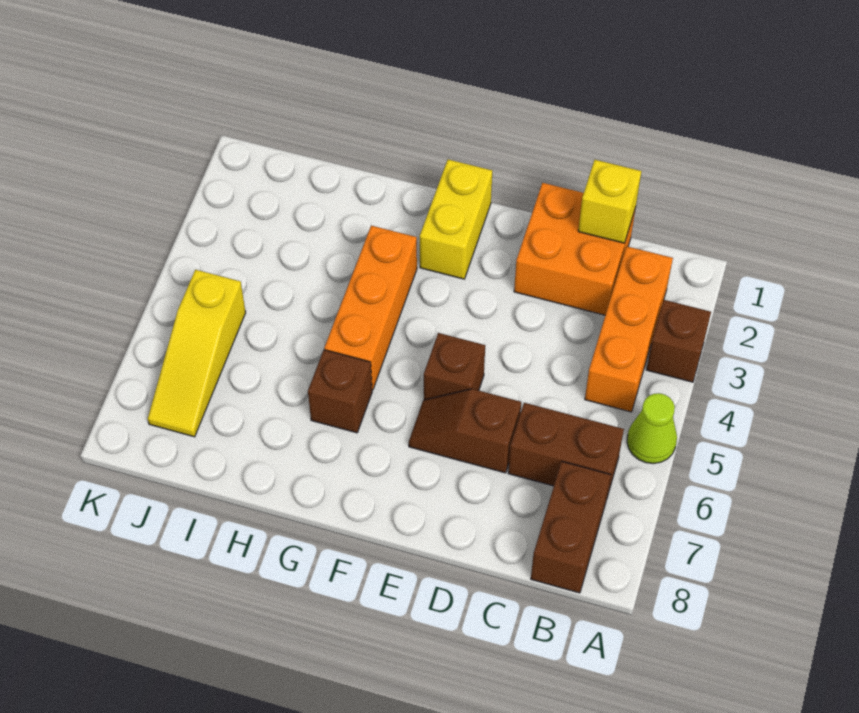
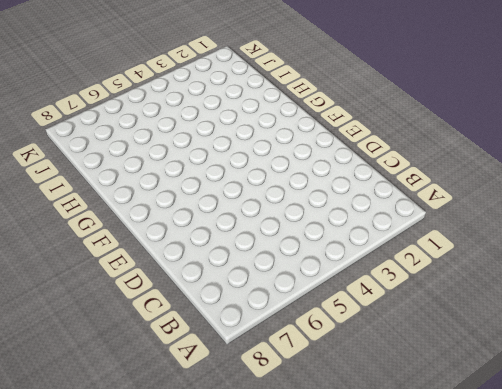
none -> brown 1x1 brick [646,300,711,382]
none -> lime 1x1 cone [627,393,677,464]
none -> orange 1x3 brick [585,246,673,412]

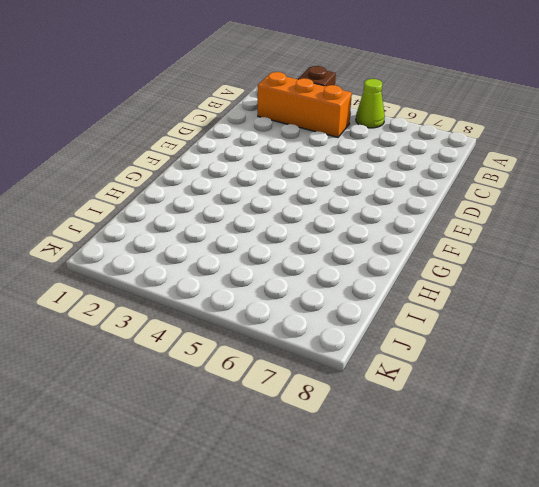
none -> brown 1x2 brick [508,403,624,497]
none -> brown 1x2 brick [531,462,611,593]
none -> orange 2x2 brick [514,183,636,315]

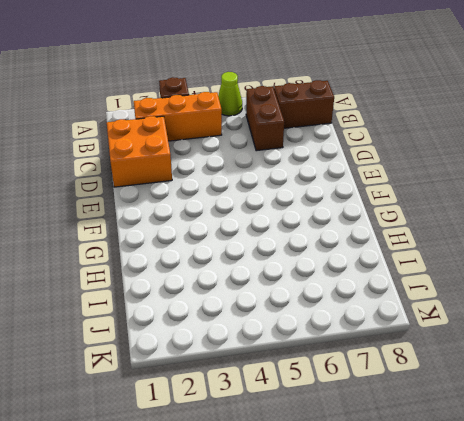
none -> brown 1x2 slope [409,389,521,473]
none -> brown 1x1 brick [424,333,485,400]
none -> yellow 1x2 brick [420,159,492,279]

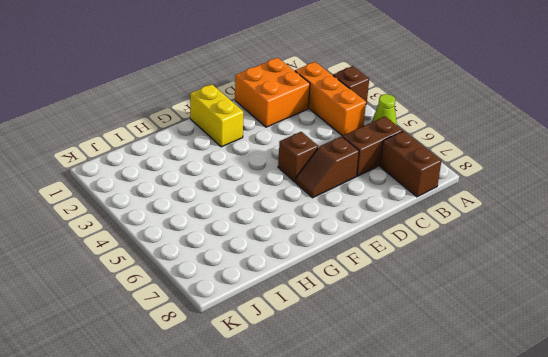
none -> orange 1x3 brick [324,226,417,390]
none -> brown 1x1 brick [308,350,372,433]
none -> yellow 1x3 slope [148,270,246,437]

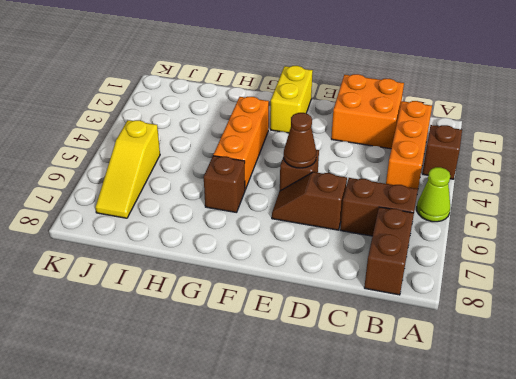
brown 1x1 cone [283,113,316,168] -> none
none -> yellow 1x1 brick [578,160,641,243]

